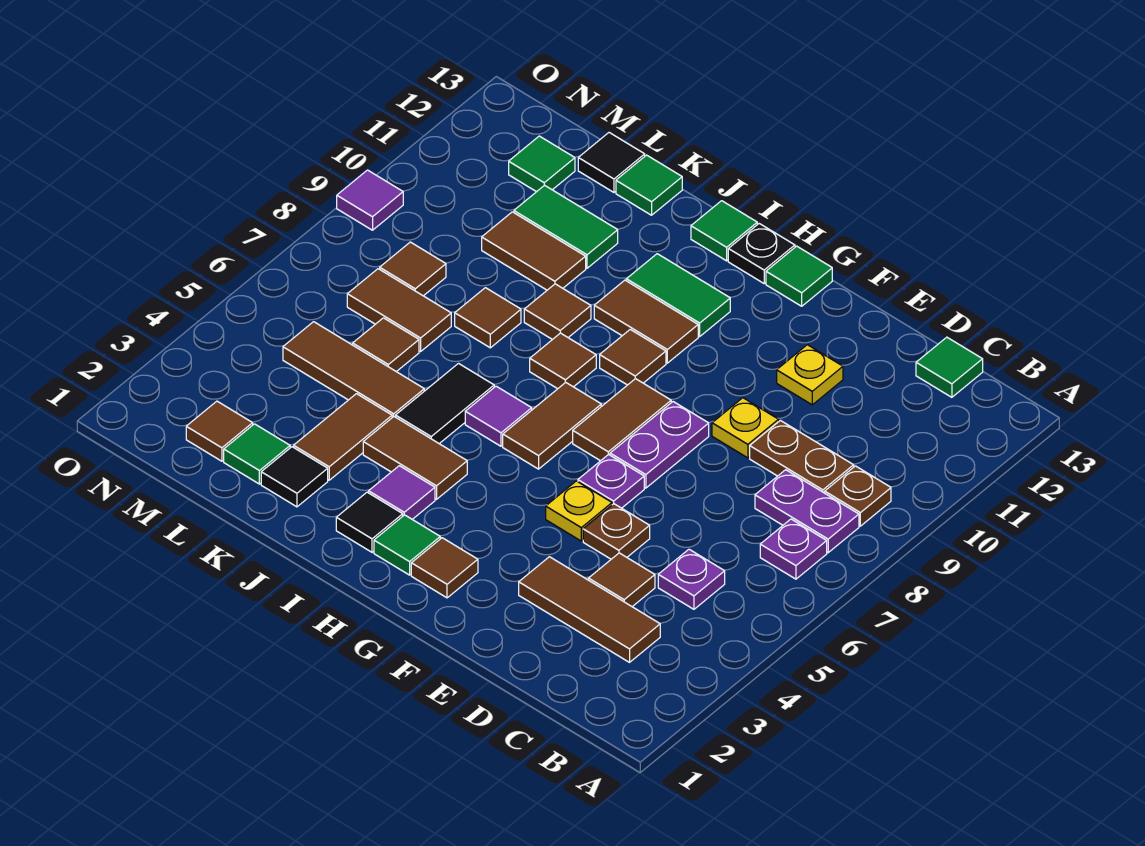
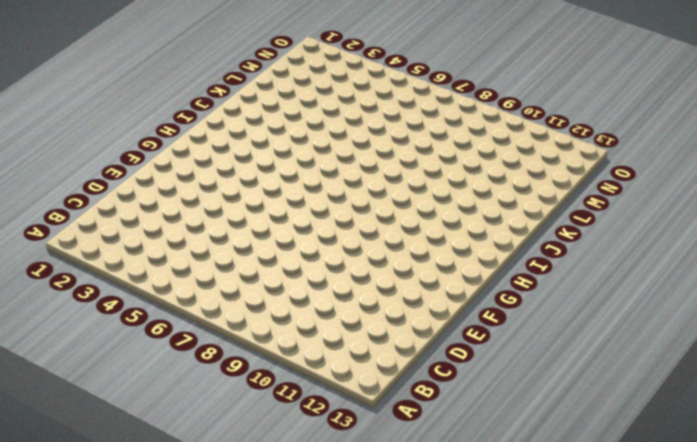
none -> purple 1x1 plate [760,519,827,579]
none -> purple 1x2 plate [755,470,859,553]
none -> brown 1x1 plate [825,466,891,526]
none -> brown 1x3 tile [519,557,660,662]

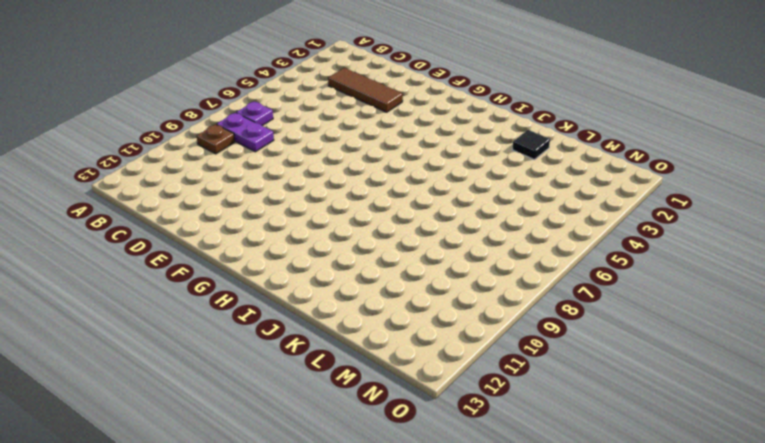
none -> purple 1x1 plate [658,549,725,609]
none -> brown 1x2 plate [750,420,854,493]
none -> green 1x1 tile [916,337,983,397]
none -> brown 1x1 tile [588,553,655,607]

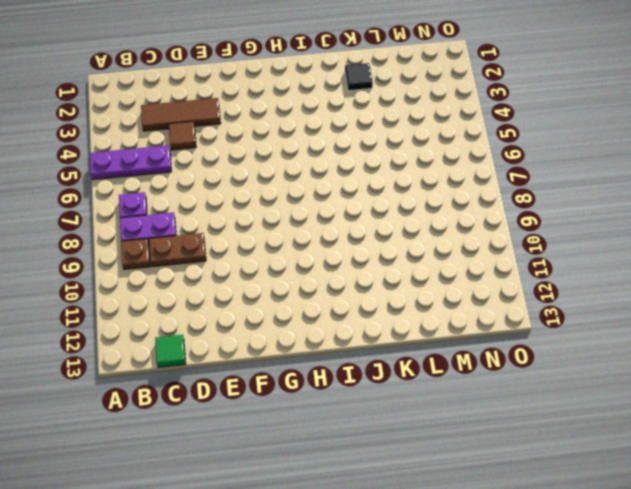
purple 1x3 plate [90,145,171,180] -> purple 1x1 plate [658,549,725,609]
none -> brown 1x1 plate [583,504,650,559]
none -> yellow 1x1 plate [712,398,779,458]
none -> yellow 1x1 plate [777,345,843,405]
none -> yellow 1x1 plate [546,481,612,541]

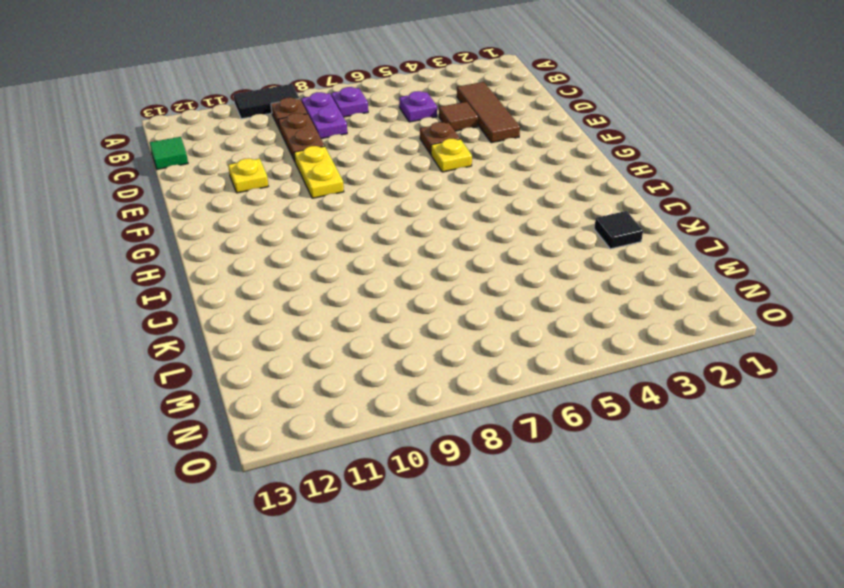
black 1x2 tile [234,84,299,119] -> black 1x2 tile moved to [396,364,494,444]
yellow 1x2 plate [294,146,344,198] -> yellow 1x1 plate [712,398,779,458]
none -> purple 1x1 plate [578,454,644,508]
none -> purple 1x2 plate [610,402,709,488]
none -> brown 1x1 tile [411,538,478,598]
none -> brown 1x2 tile [573,379,671,461]

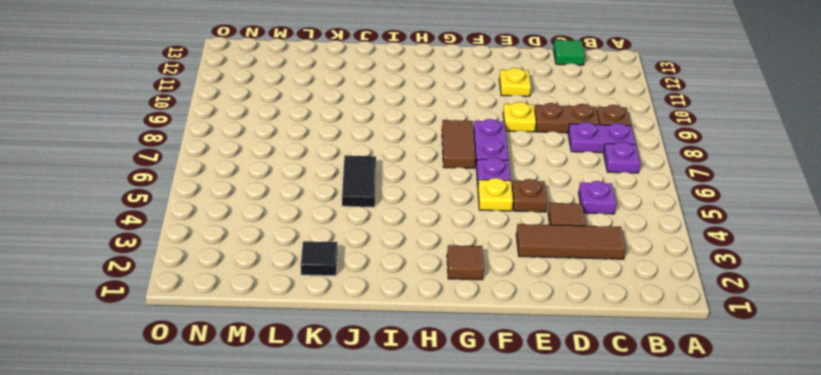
none -> green 1x1 tile [766,246,832,306]
none -> green 1x1 tile [374,515,440,575]
none -> brown 1x2 tile [503,382,601,469]
none -> brown 1x1 tile [600,329,666,385]

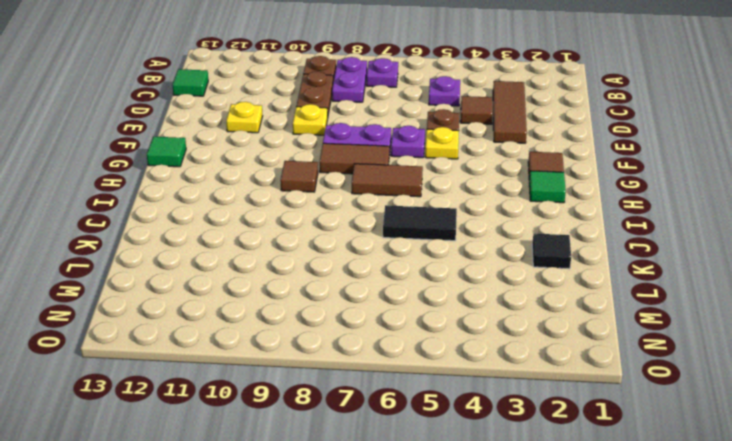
none -> brown 1x2 tile [594,280,698,363]
none -> green 1x2 tile [626,254,730,336]
none -> black 1x1 plate [728,224,795,283]
none -> black 1x1 tile [336,492,403,552]

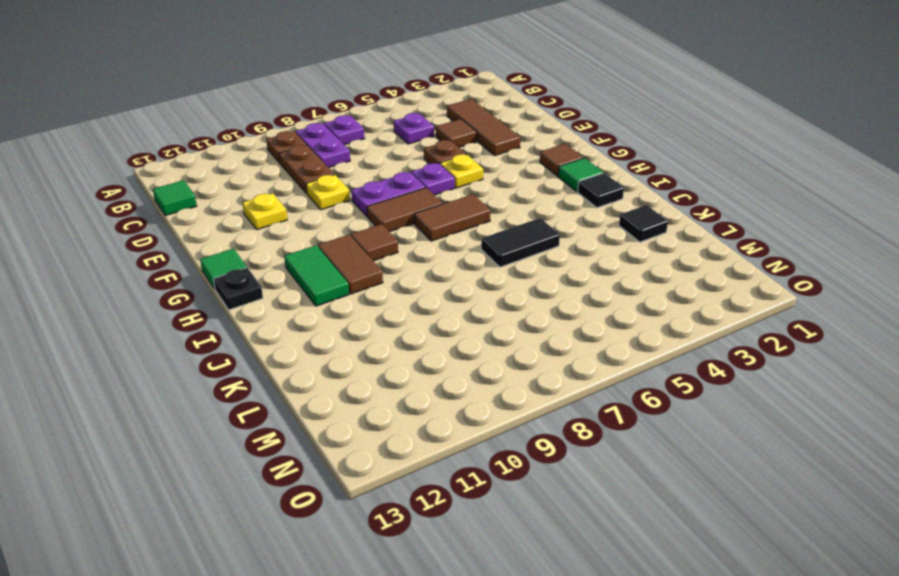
none -> purple 1x1 tile [369,466,435,519]
none -> brown 1x2 tile [363,417,467,499]
none -> purple 1x1 tile [465,386,532,446]
none -> brown 1x1 tile [530,333,596,389]

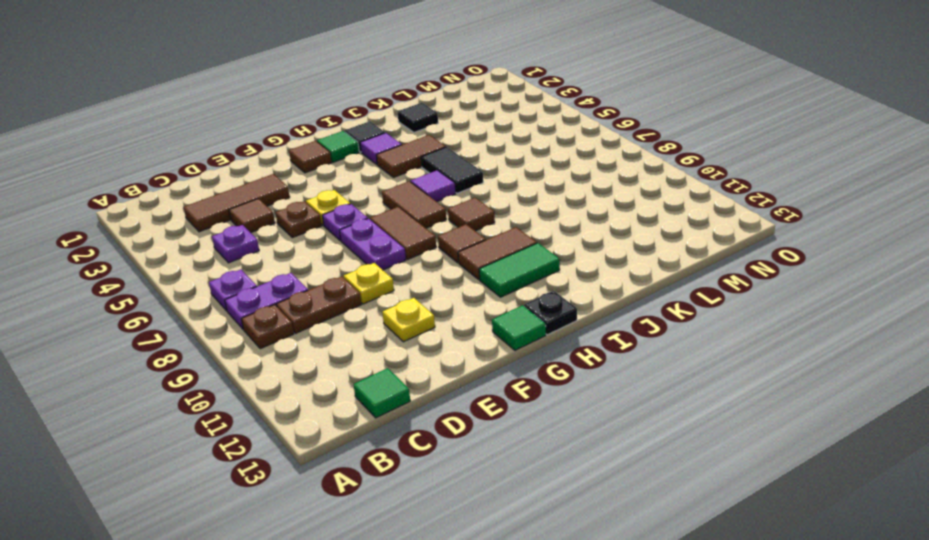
none -> green 1x1 tile [691,201,757,261]
none -> brown 1x1 tile [524,284,591,340]
none -> brown 1x2 tile [294,394,392,480]
none -> brown 1x3 tile [283,322,424,417]

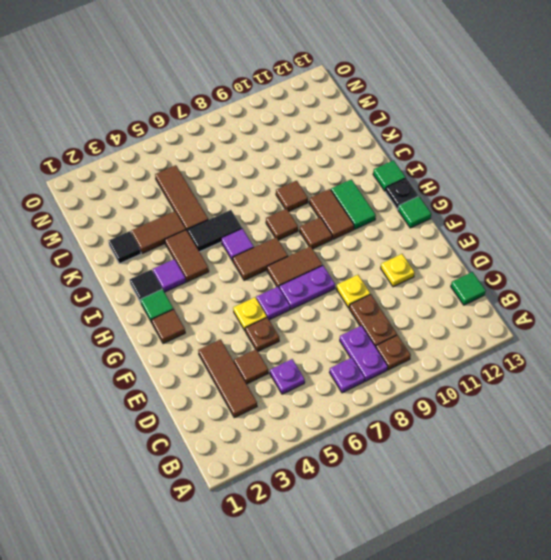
none -> brown 1x1 tile [455,288,521,348]
none -> brown 1x2 tile [482,212,586,290]
none -> green 1x2 tile [514,185,618,268]
none -> green 1x1 tile [616,155,682,215]

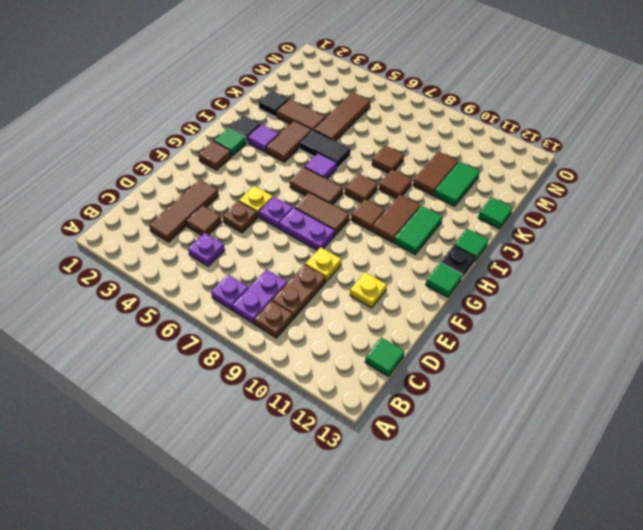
none -> green 1x1 tile [224,424,290,484]
none -> brown 1x1 tile [353,318,419,372]
none -> brown 1x2 tile [347,269,451,351]
none -> black 1x1 tile [578,133,645,192]

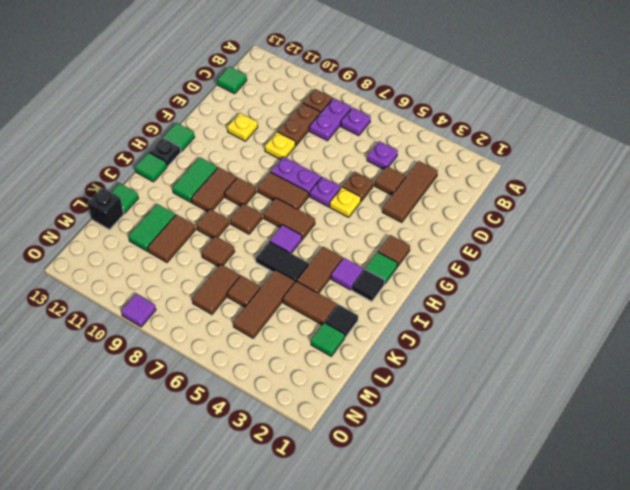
black 1x1 brick [88,188,124,230] -> black 1x1 tile [578,133,645,192]
none -> brown 1x1 tile [186,401,253,461]
none -> brown 1x1 tile [380,242,446,296]
none -> green 1x1 tile [509,136,575,192]

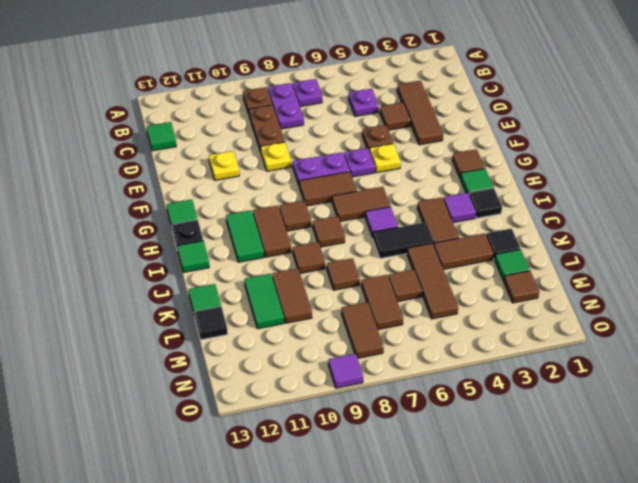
brown 1x2 tile [341,302,384,358] -> brown 1x1 tile [380,242,446,296]
none -> green 1x1 tile [509,136,575,192]

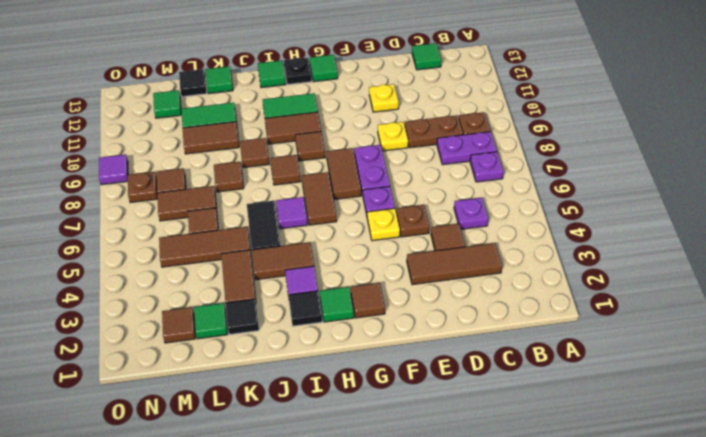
brown 1x1 plate [128,172,158,203] -> none

